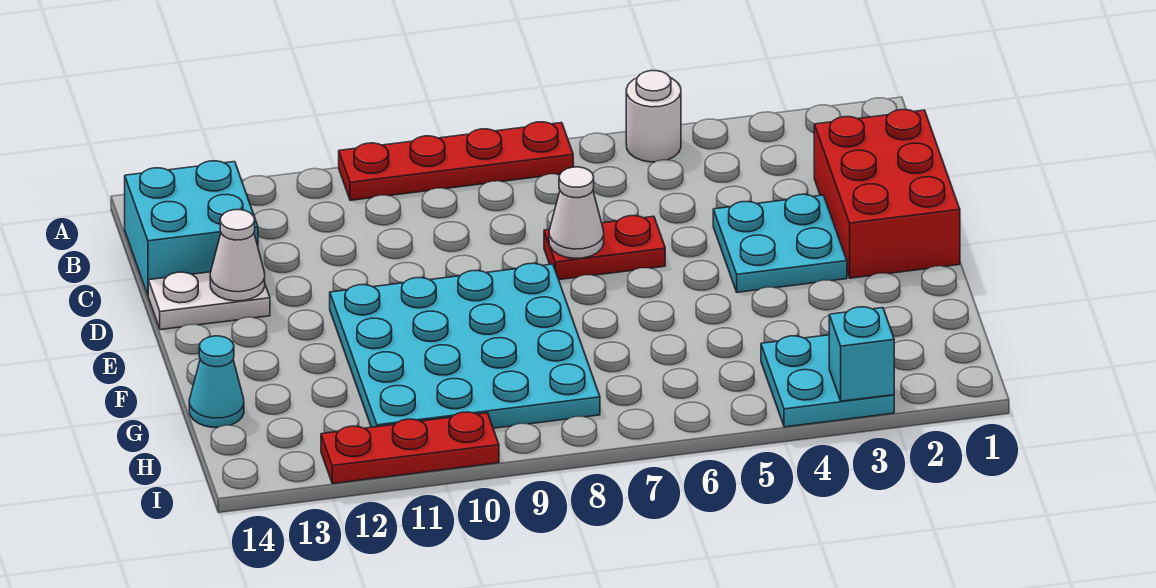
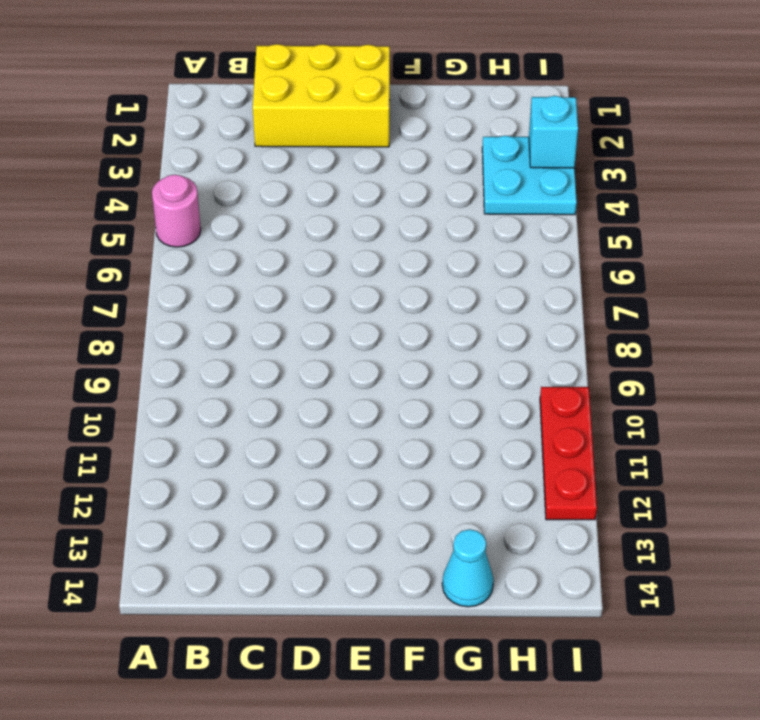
pink 1x1 round brick [152,175,201,247] -> white 1x1 round brick [626,71,681,162]
yellow 2x3 brick [253,44,390,147] -> red 2x3 brick [814,110,960,278]
none -> red 1x4 plate [339,122,573,200]
none -> cyan 2x2 brick [125,161,258,295]
none -> cyan 2x2 plate [713,194,847,292]

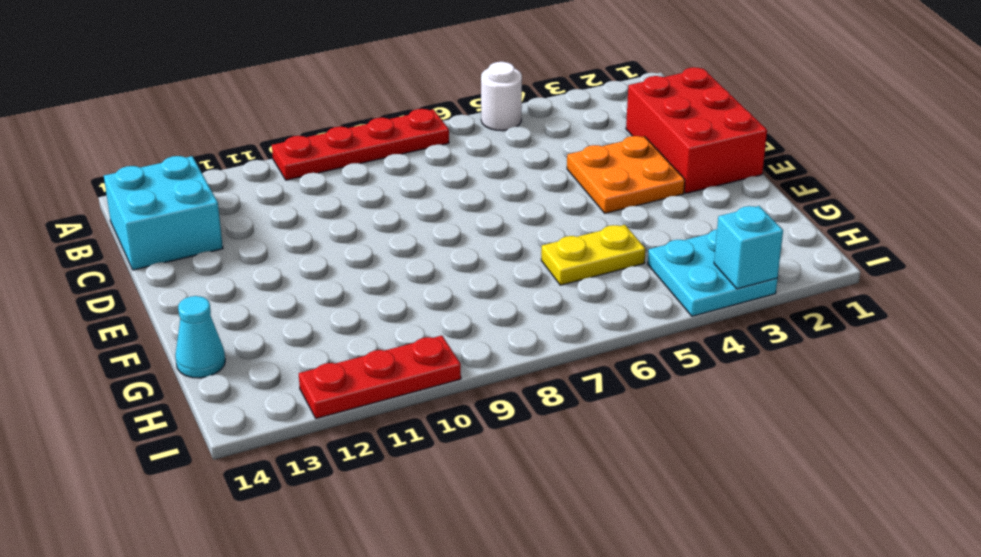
orange 2x2 plate [567,136,685,213] -> cyan 2x2 plate [713,194,847,292]
yellow 1x2 plate [541,225,645,285] -> none
none -> red 1x2 plate [544,216,665,280]
none -> white 1x2 plate [148,272,270,330]
none -> cyan 4x4 plate [330,263,600,428]

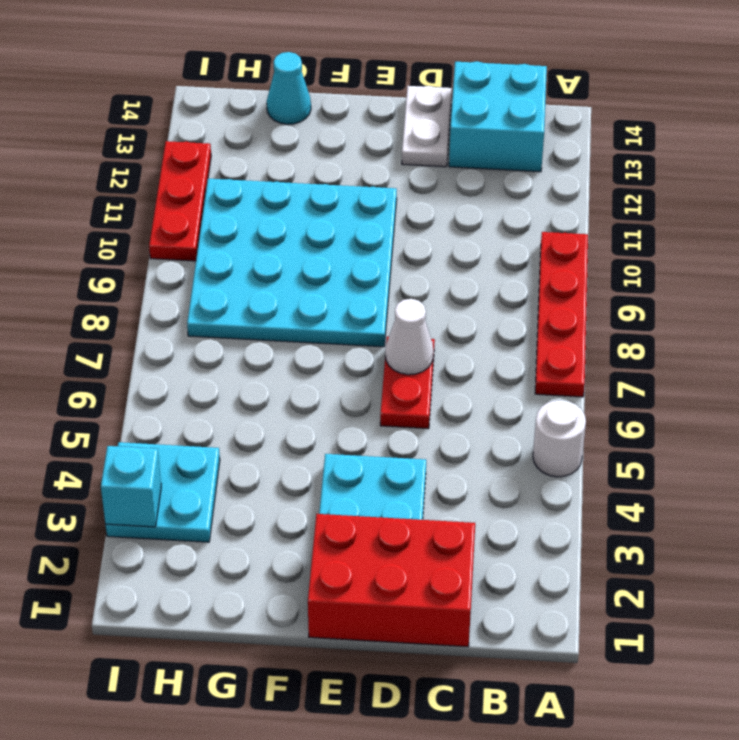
none -> white 1x1 cone [210,210,265,301]

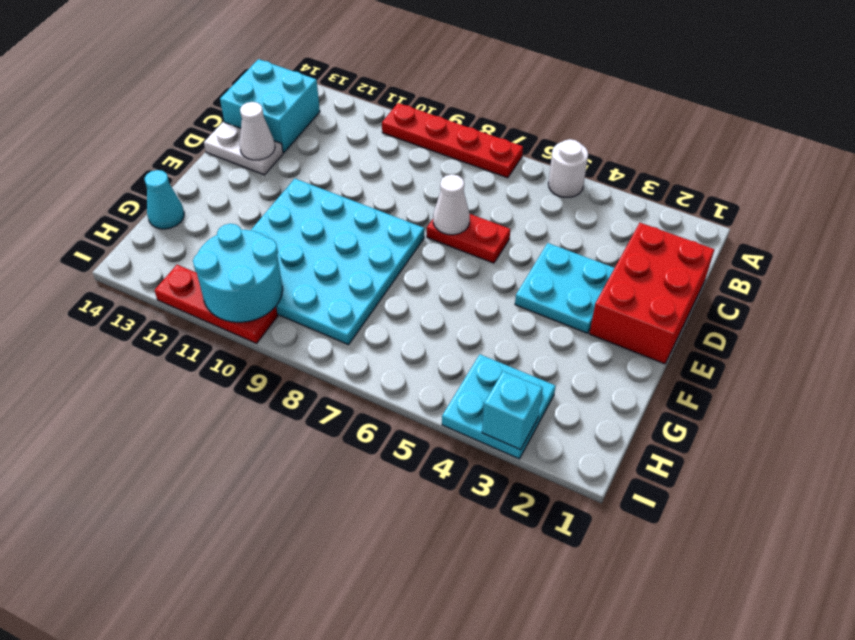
cyan 2x2 round brick [193,224,283,322] -> none

